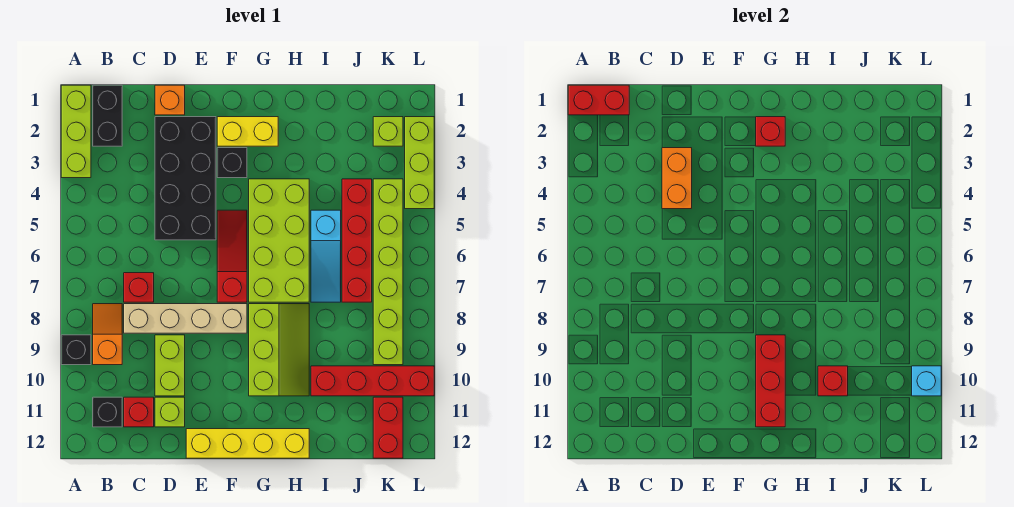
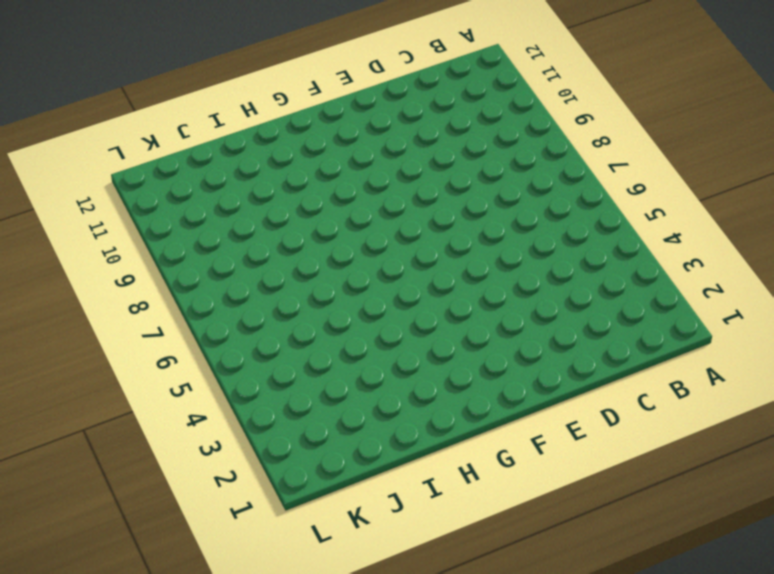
none -> lime 1x3 brick [61,85,91,178]
none -> black 1x1 brick [61,335,91,365]
none -> black 1x2 brick [93,85,122,146]
none -> orange 1x2 slope [93,304,122,365]

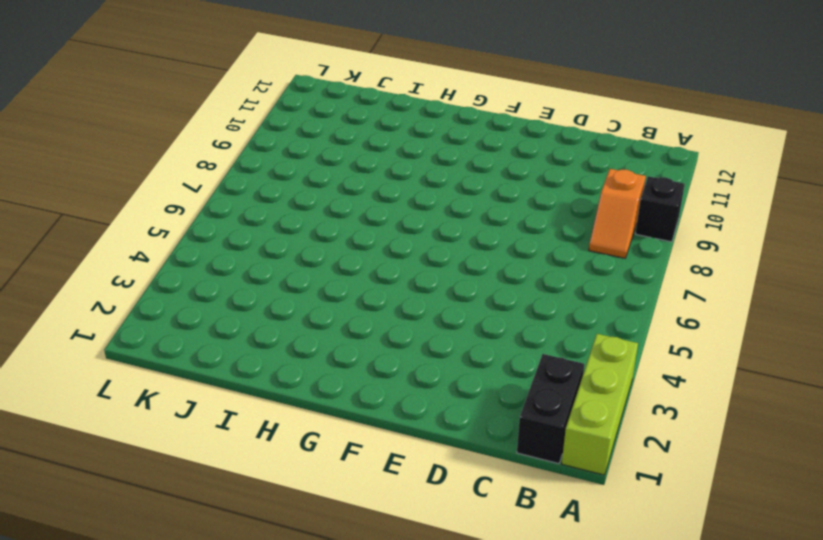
none -> black 1x1 brick [93,397,122,427]
none -> red 1x1 brick [124,273,154,302]
none -> tan 1x4 brick [124,304,247,333]
none -> red 1x1 brick [124,397,154,427]

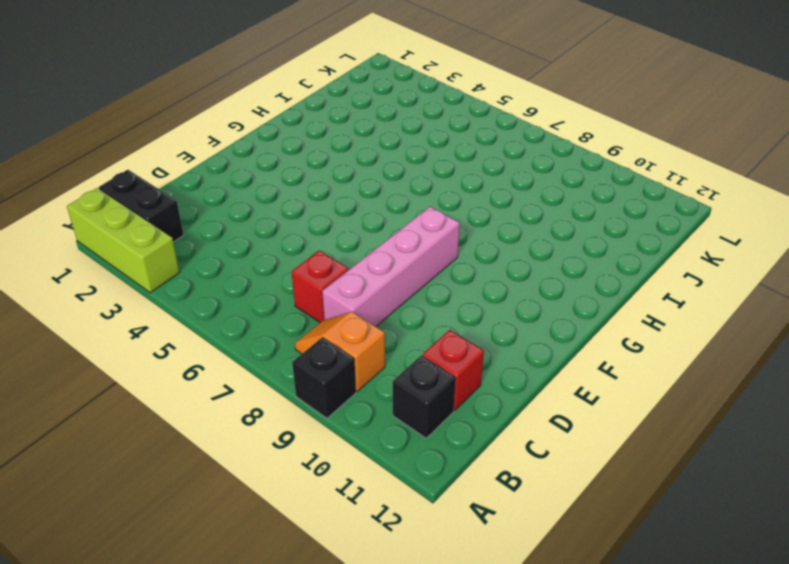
pink 1x4 brick [322,207,460,326] -> tan 1x4 brick [124,304,247,333]
none -> orange 1x1 brick [155,85,185,115]
none -> black 2x4 brick [155,117,216,240]
none -> lime 1x2 brick [155,335,185,396]
none -> lime 1x1 brick [155,397,185,427]

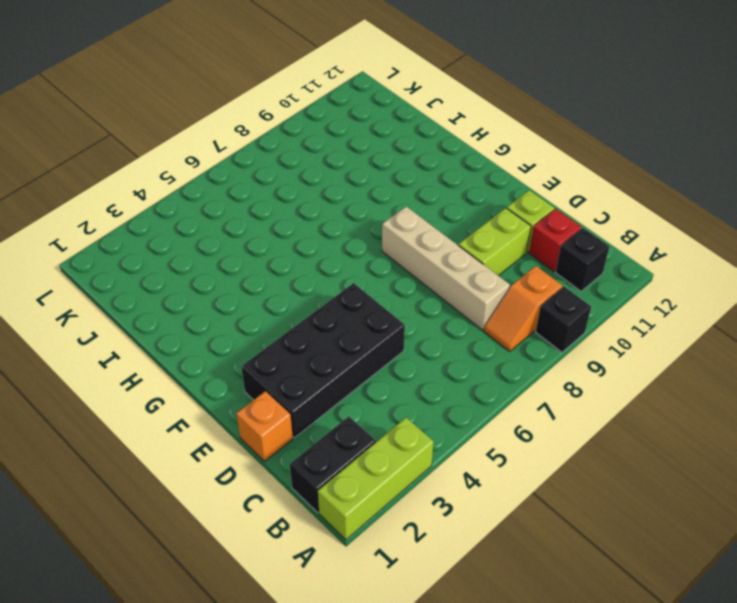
none -> red 1x1 brick [124,273,154,302]
none -> yellow 1x4 brick [186,429,309,458]
none -> yellow 1x2 brick [217,117,278,146]
none -> black 1x1 brick [217,148,247,178]

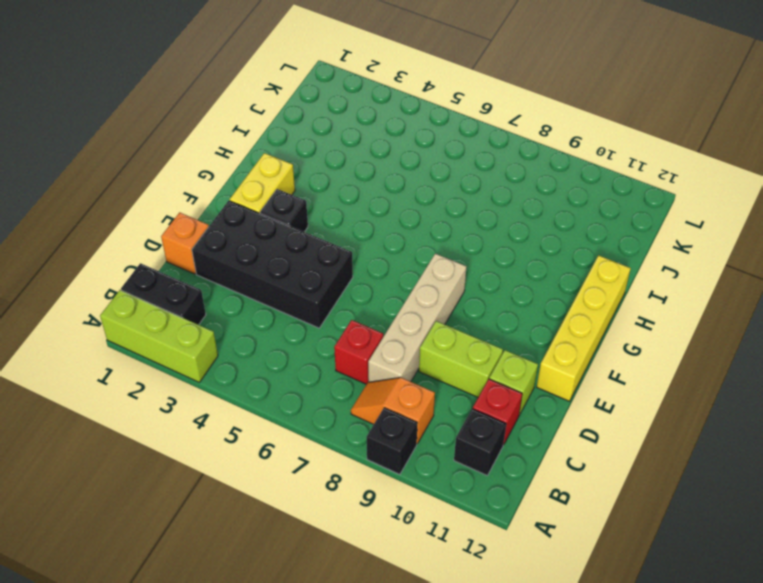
none -> red 1x3 slope [217,210,247,302]
none -> lime 2x4 brick [249,179,309,302]
none -> lime 2x3 slope [249,304,309,396]
none -> cyan 1x3 slope [311,210,341,302]

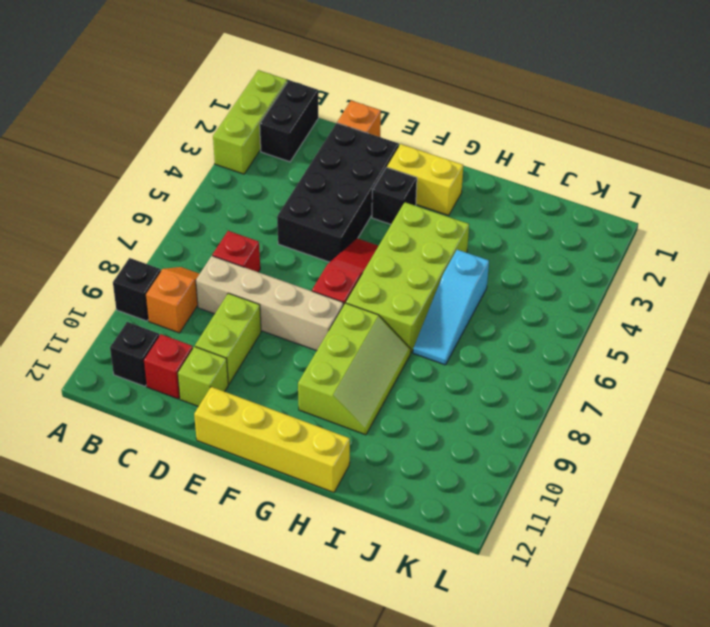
none -> red 1x4 brick [311,366,434,396]
none -> red 1x4 brick [342,179,372,302]
none -> lime 1x1 brick [373,117,403,146]
none -> lime 1x6 brick [373,179,403,365]

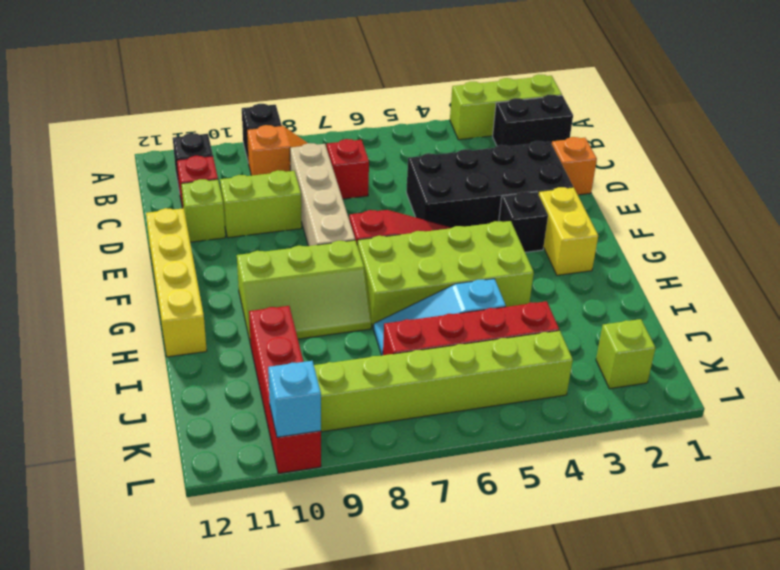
none -> red 1x2 brick [373,397,403,458]
none -> lime 1x3 brick [405,117,434,209]
none -> red 1x2 brick [568,85,629,115]
none -> orange 1x2 brick [662,148,692,209]

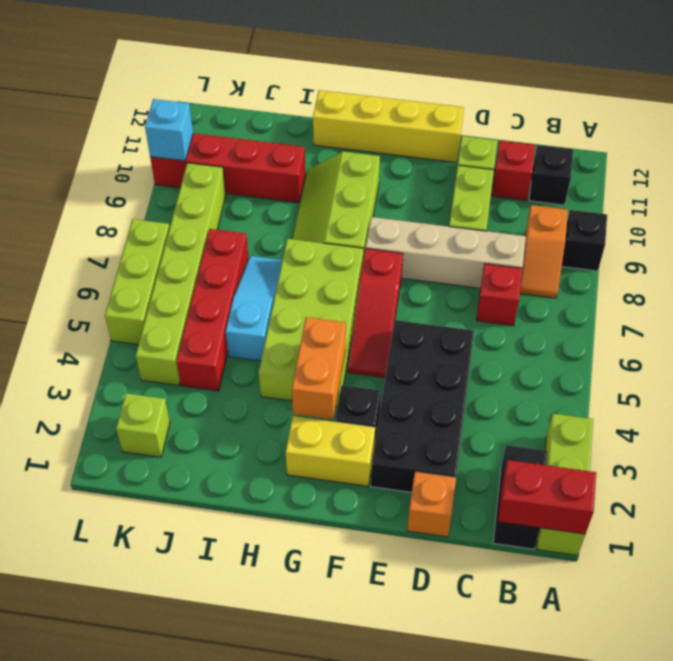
orange 1x2 brick [292,317,346,419] -> orange 1x2 brick moved to [662,148,692,209]
lime 1x3 brick [105,219,170,345] -> lime 1x3 brick moved to [405,117,434,209]
none -> red 1x2 brick [373,397,403,458]
none -> red 1x1 brick [756,117,785,146]
none -> red 1x3 brick [756,335,785,427]
none -> red 1x1 brick [818,366,848,396]

